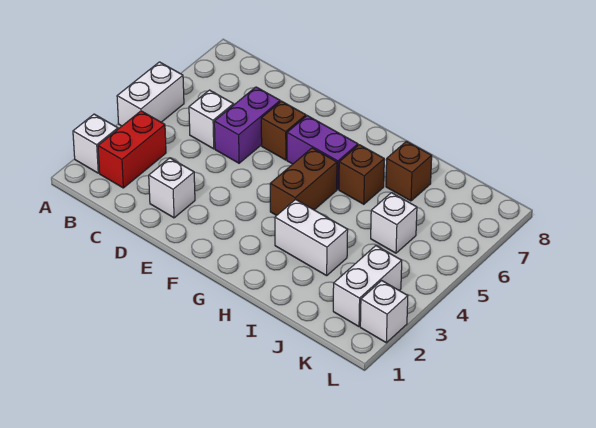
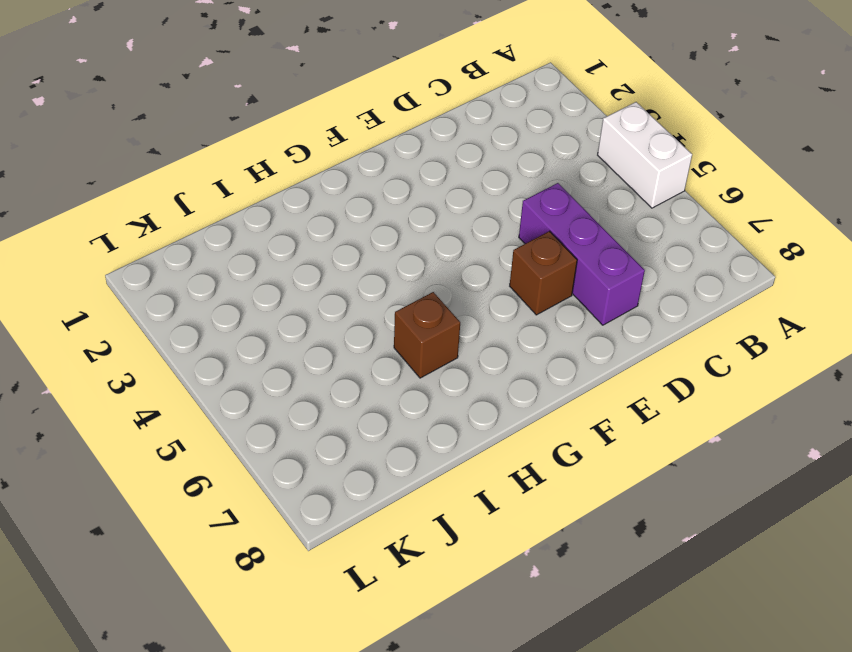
purple 1x3 brick [519,183,645,325] -> purple 1x2 brick [214,87,280,163]
none -> white 1x1 brick [73,114,118,173]
none -> red 1x2 brick [98,111,166,188]
none -> white 1x1 brick [189,90,234,149]

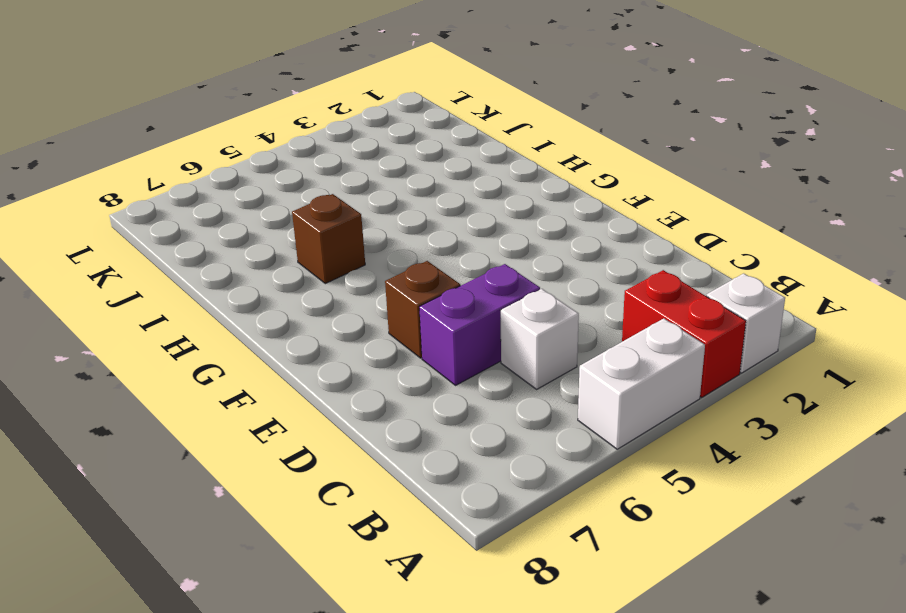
red 1x2 brick [622,270,746,397] -> red 1x2 brick turned to [98,111,166,188]
none -> white 1x1 brick [149,158,195,218]
none -> purple 1x2 brick [287,116,358,189]
none -> brown 1x2 brick [270,148,337,215]

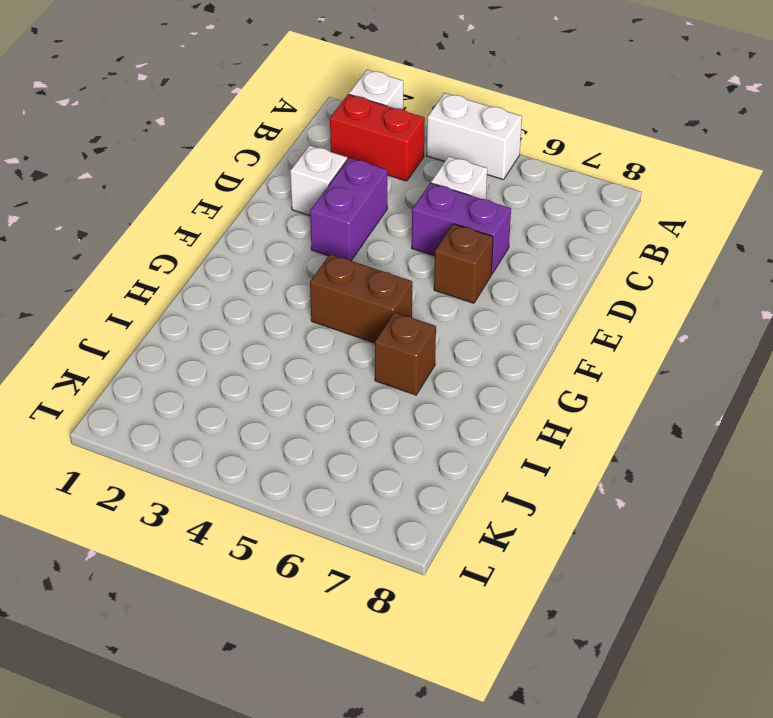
purple 1x2 brick [310,158,387,261] -> purple 1x2 brick moved to [287,116,358,189]
none -> white 1x2 brick [275,199,348,276]
none -> brown 1x1 brick [386,141,432,201]
none -> white 1x1 brick [371,193,417,253]

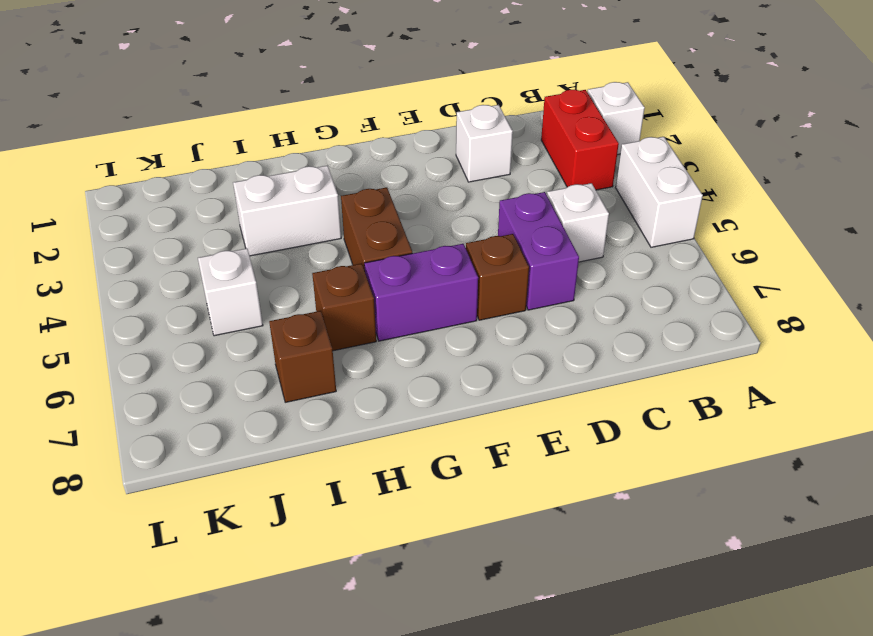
none -> white 1x2 brick [333,246,402,327]
none -> white 1x1 brick [360,281,408,343]

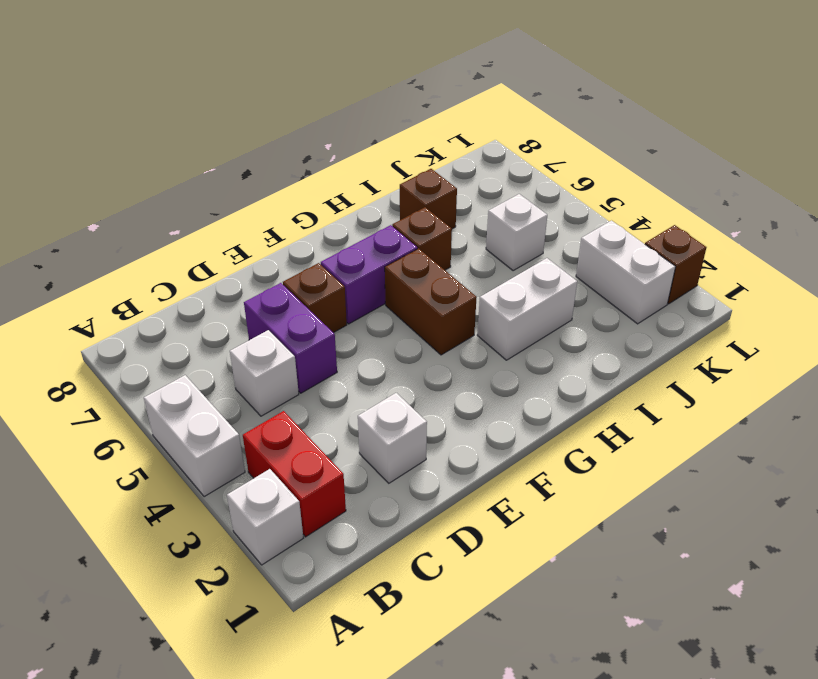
brown 1x1 brick [645,225,707,304] -> white 1x1 brick [360,281,408,343]

